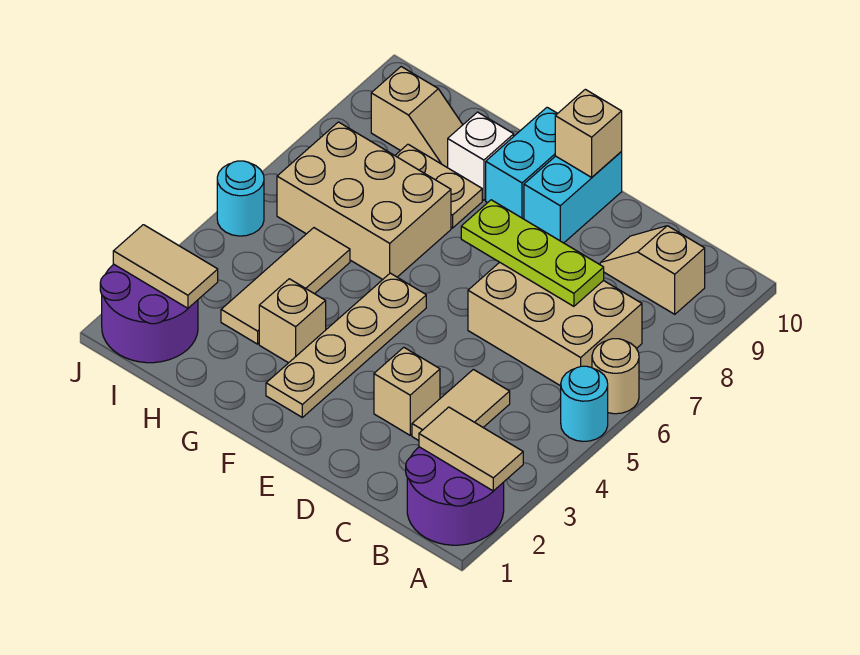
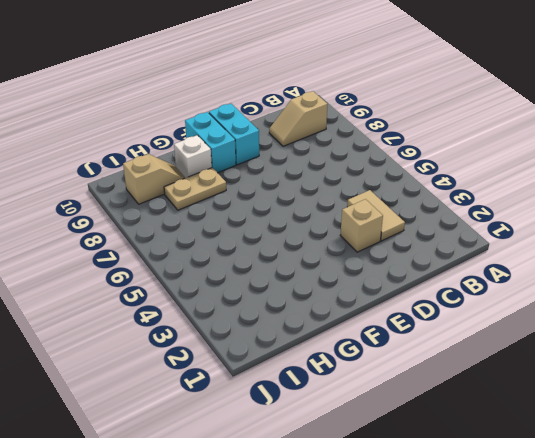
none -> purple 2x2 round brick [406,447,504,545]
none -> cyan 1x1 round brick [561,366,608,441]
none -> tan 1x1 round brick [592,339,639,414]

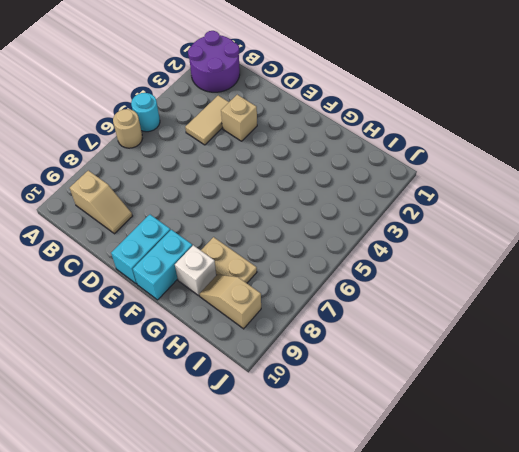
none -> tan 2x3 brick [468,262,642,386]
none -> tan 1x4 plate [266,273,426,417]
none -> tan 1x1 brick [259,279,326,363]

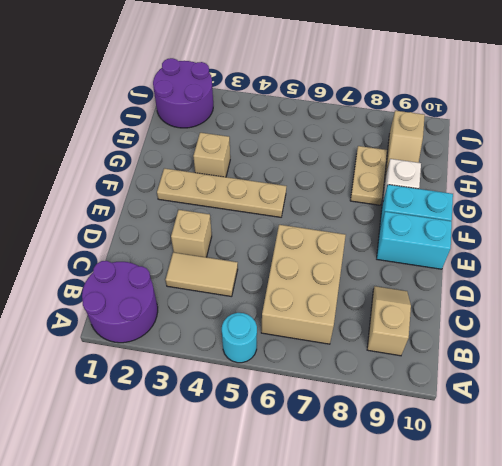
none -> tan 1x1 round brick [592,339,639,414]
none -> tan 2x3 brick [277,122,451,279]
none -> tan 1x3 tile [221,228,350,344]

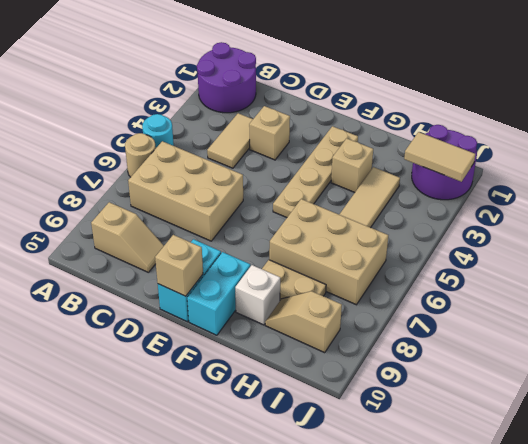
none -> cyan 1x1 round brick [217,161,264,236]
none -> tan 1x2 tile [419,407,523,491]
none -> lime 1x3 plate [461,200,604,306]

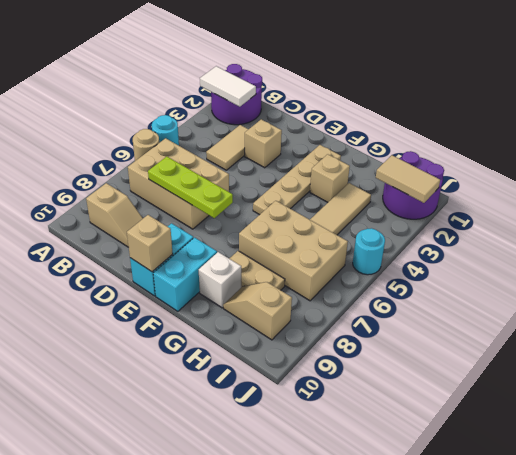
white 1x2 tile [200,66,256,107] -> tan 1x2 tile [419,407,523,491]

